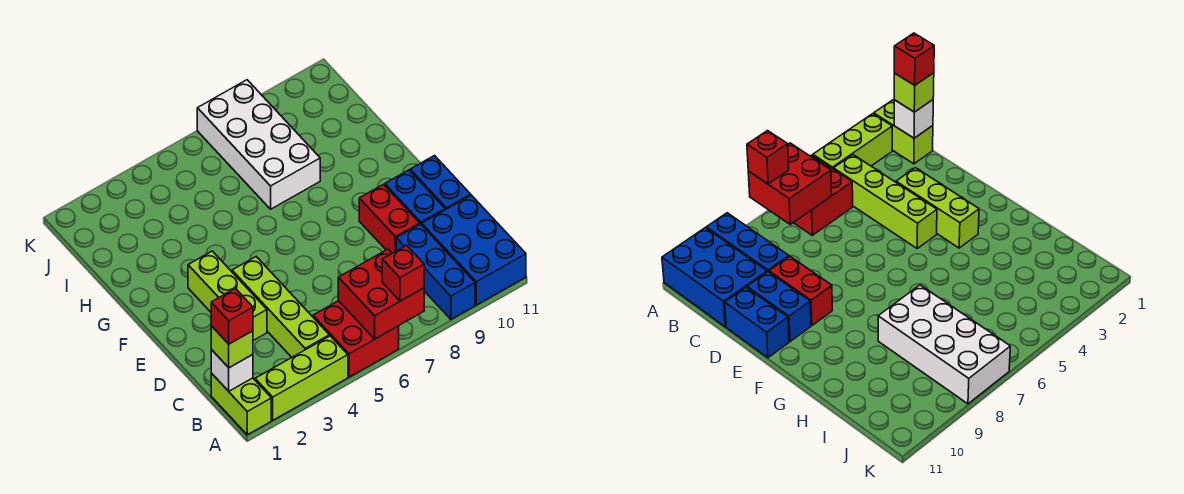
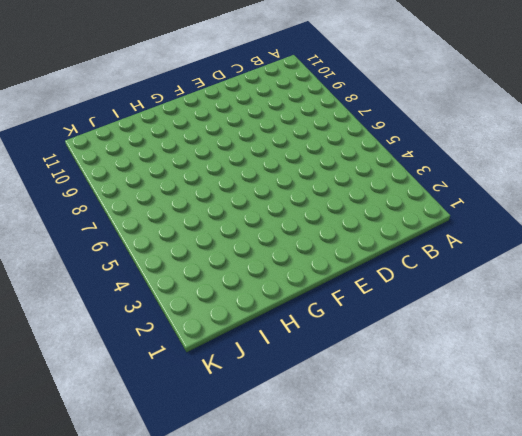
none -> lime 1x2 brick [211,373,271,435]
none -> lime 1x3 brick [255,336,348,420]
none -> red 2x2 brick [313,301,399,377]

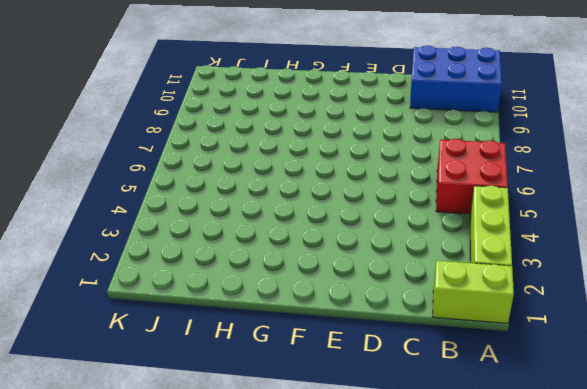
none -> blue 1x3 brick [396,224,475,319]
none -> lime 1x4 brick [232,257,329,357]
none -> lime 1x3 brick [188,251,267,341]

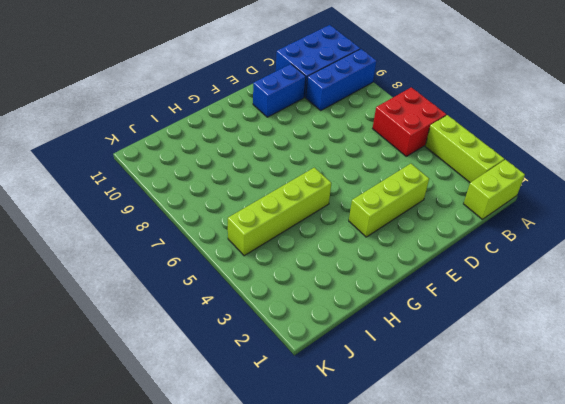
lime 1x4 brick [228,168,331,256] -> lime 1x4 brick moved to [232,257,329,357]
none -> red 1x2 brick [359,184,420,253]
none -> blue 1x2 brick [410,156,471,210]
none -> white 2x4 brick [197,80,320,209]

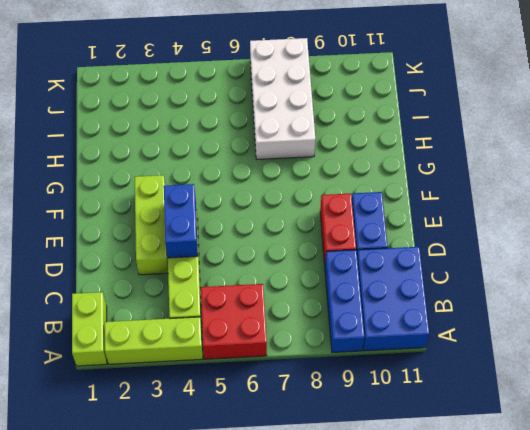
blue 1x2 brick [164,184,198,258] -> blue 1x2 brick moved to [410,156,471,210]
none -> red 2x2 brick [338,249,424,339]
none -> white 1x1 brick [211,350,253,391]
none -> red 1x1 brick [382,245,424,301]

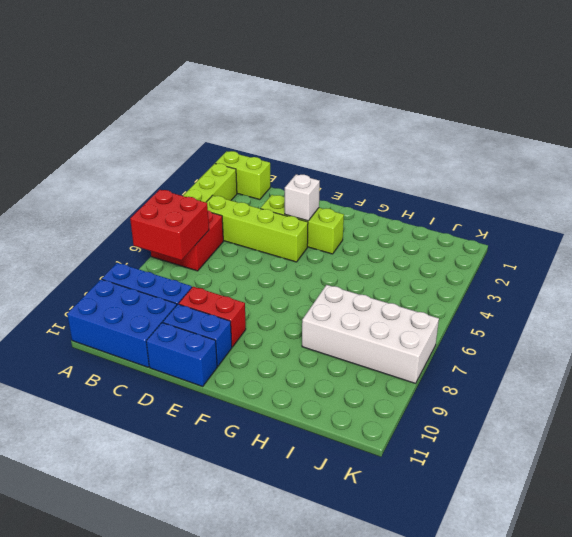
white 1x1 brick [285,174,320,221] -> white 1x1 brick moved to [211,350,253,391]
none -> red 1x1 brick [382,245,424,301]
none -> lime 1x1 brick [211,326,253,368]
none -> red 1x1 brick [211,288,253,344]

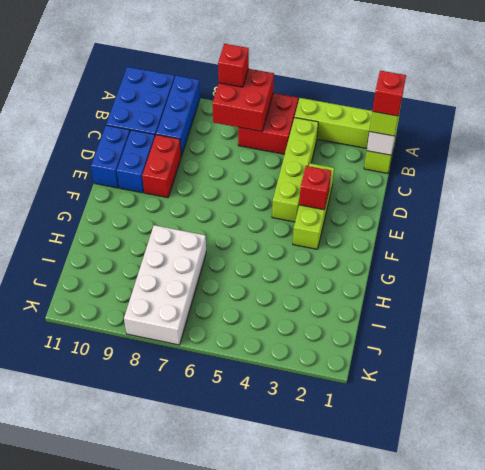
red 1x1 brick [299,166,331,210] -> none

